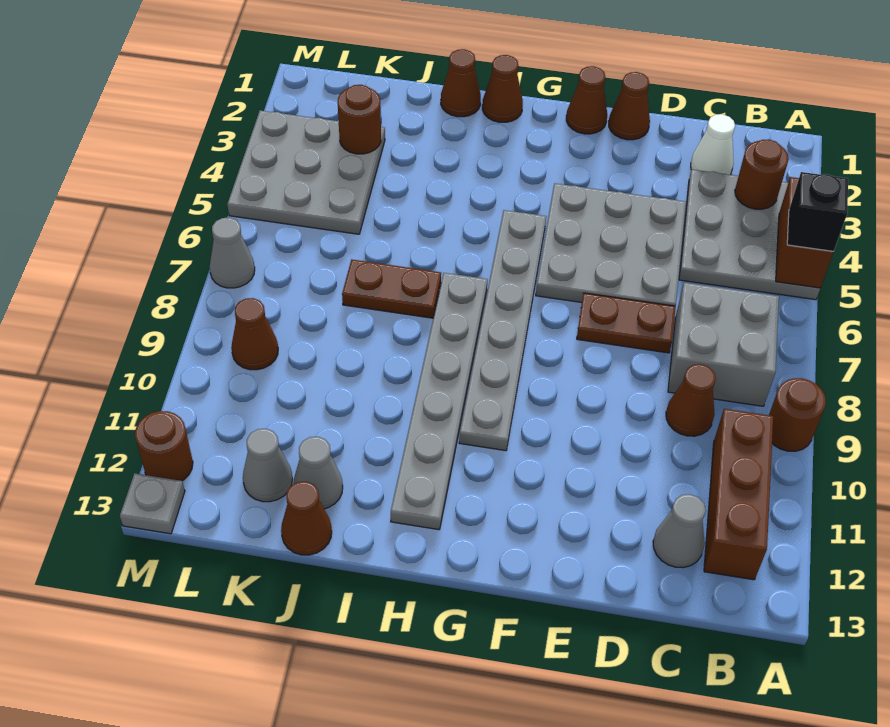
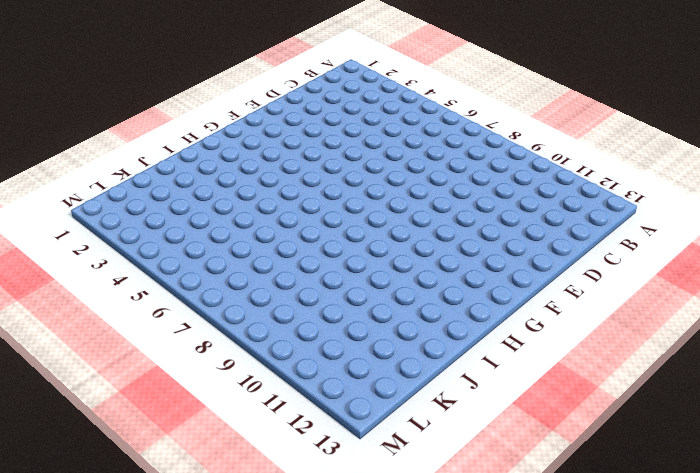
none -> grey 3x3 plate [679,169,820,300]
none -> brown 1x1 round brick [769,378,826,451]
none -> grey 2x2 brick [668,283,779,406]

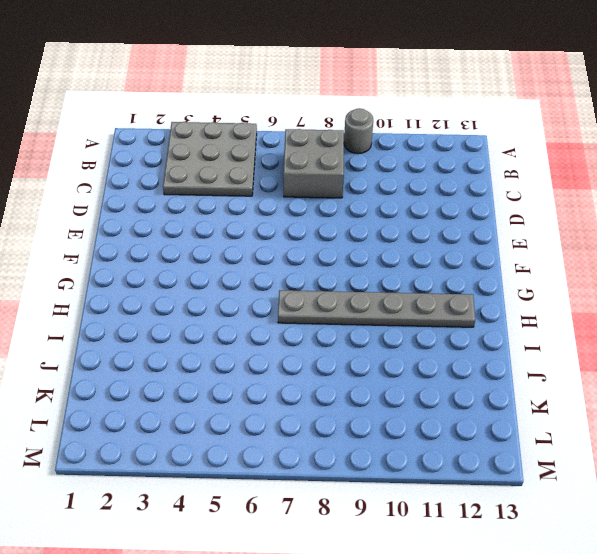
grey 1x1 round brick [344,108,373,154] -> brown 1x1 round brick [769,378,826,451]
none -> brown 1x3 brick [704,409,773,580]
none -> white 1x1 cone [691,114,735,175]
none -> brown 1x1 cone [666,364,716,436]

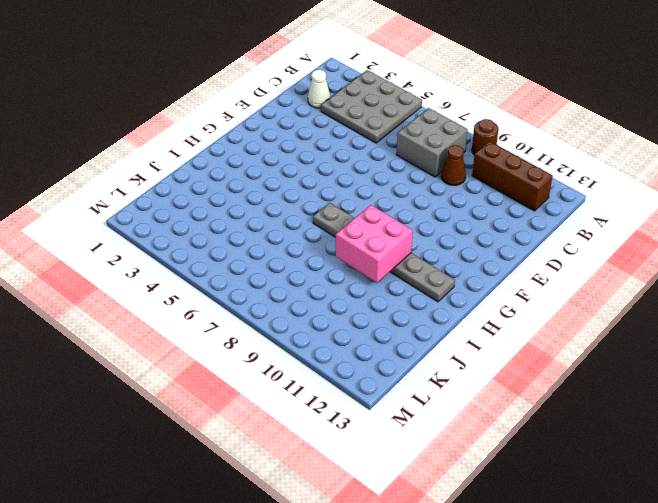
pink 2x2 brick [336,205,413,283] -> none
none -> grey 1x1 cone [653,494,706,568]
none -> grey 3x3 plate [536,183,686,306]
none -> brown 1x2 plate [577,293,676,353]

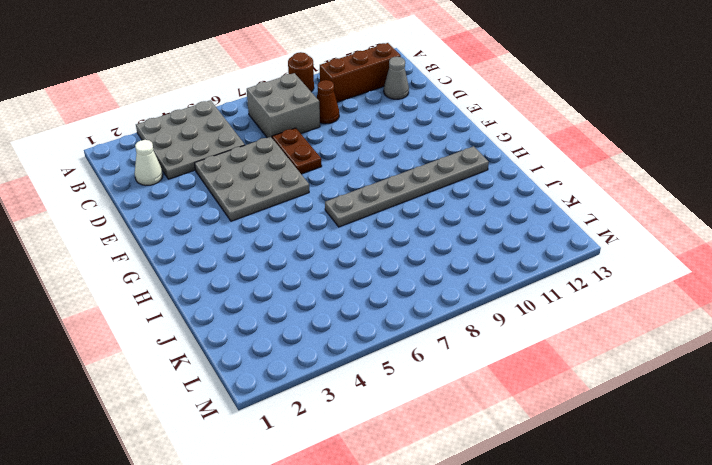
none -> brown 1x1 cone [609,72,650,140]
none -> brown 1x1 cone [566,66,607,134]
none -> grey 1x6 plate [459,210,546,451]

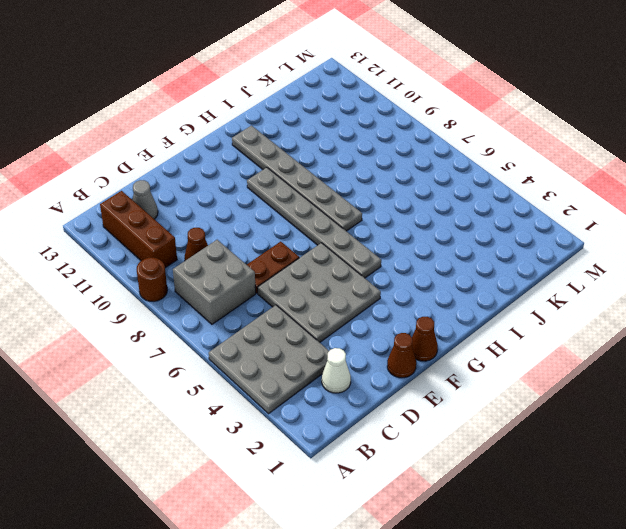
none -> brown 1x1 cone [482,55,523,122]
none -> brown 1x1 cone [441,49,481,117]
none -> brown 1x2 plate [342,260,441,318]

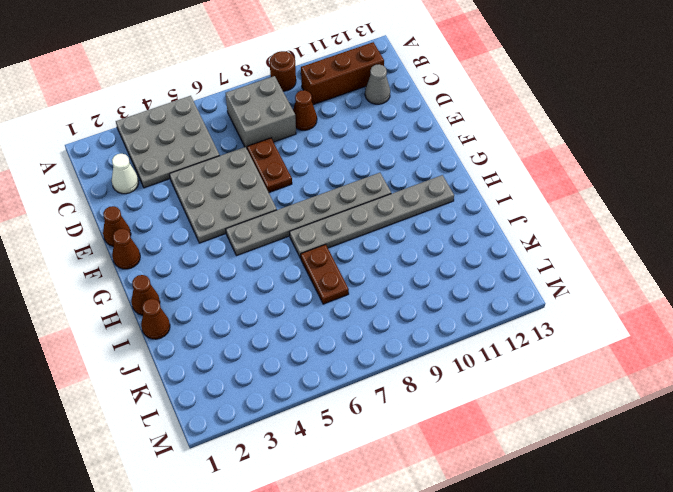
none -> grey 1x1 cone [293,437,343,509]
none -> brown 1x1 cone [281,482,332,555]
none -> grey 3x3 plate [227,111,385,234]

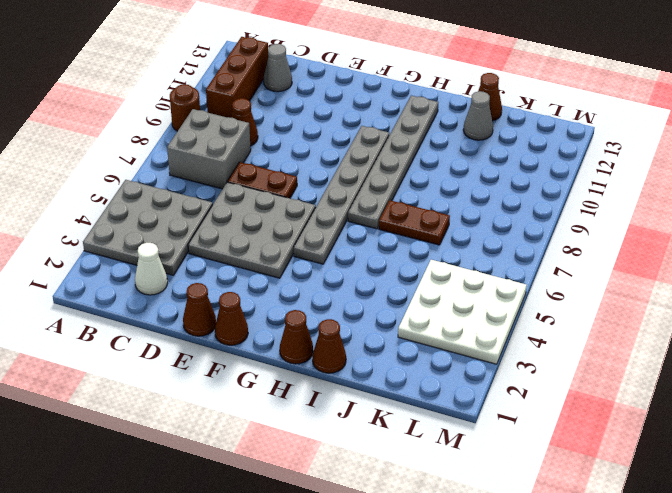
white 3x3 plate [398,260,527,364] -> grey 3x3 plate [227,111,385,234]
none -> grey 1x1 cone [243,429,292,502]
none -> brown 1x1 cone [231,298,278,370]
none -> grey 1x1 cone [209,218,255,288]

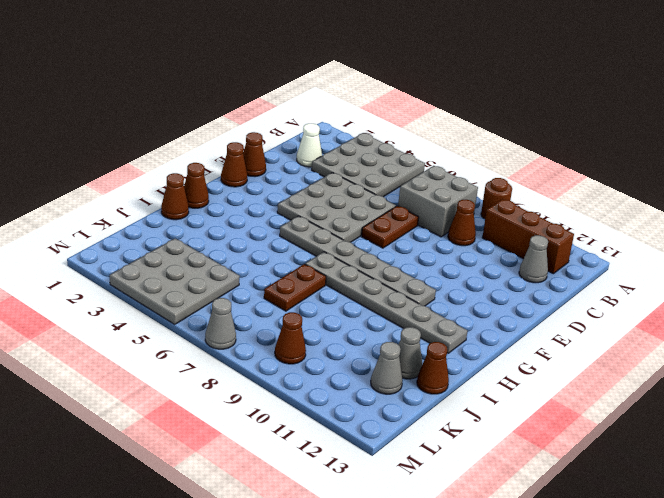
none -> brown 1x1 round brick [135,411,193,481]
none -> grey 1x1 plate [120,473,185,534]
none -> brown 1x2 brick [776,177,834,288]

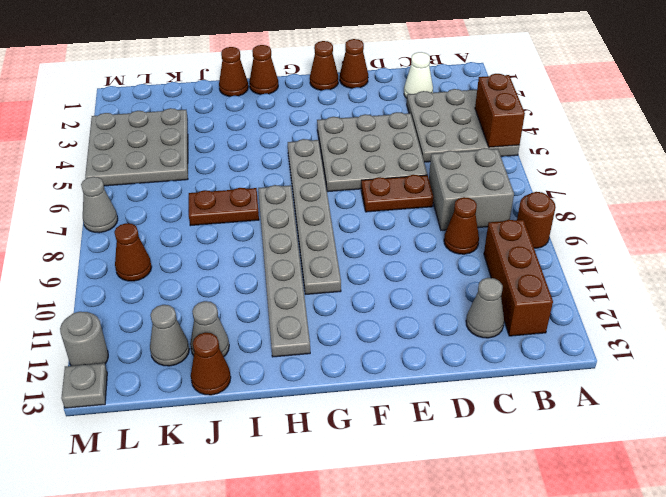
grey 1x1 round brick [60,312,108,366] -> brown 1x1 round brick [135,411,193,481]
none -> brown 1x1 round brick [735,139,789,209]
none -> brown 1x1 round brick [338,85,381,154]
none -> black 1x1 brick [787,172,848,251]

